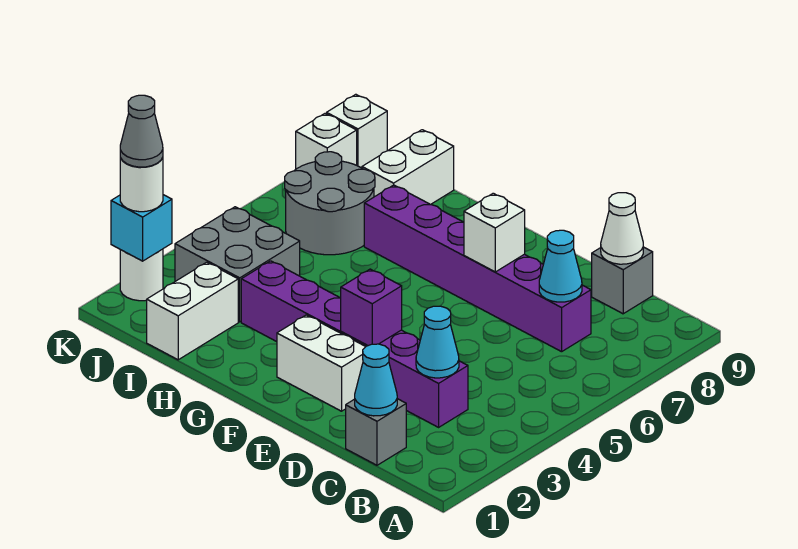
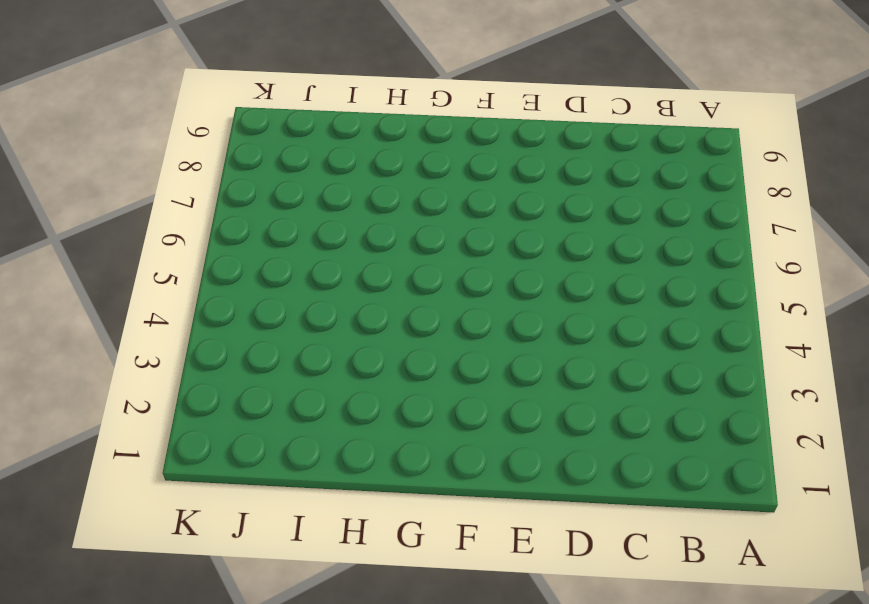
none -> grey 1x1 brick [346,399,406,465]
none -> purple 1x6 brick [241,261,468,427]
none -> purple 1x6 brick [364,185,591,352]

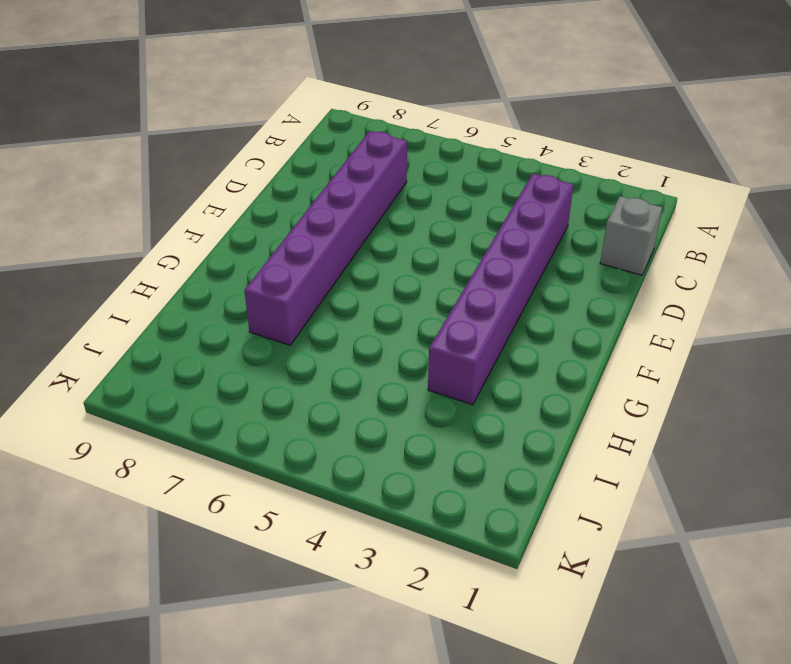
none -> grey 1x1 brick [592,247,653,314]
none -> white 1x2 brick [277,315,366,411]
none -> white 1x2 brick [147,262,238,360]

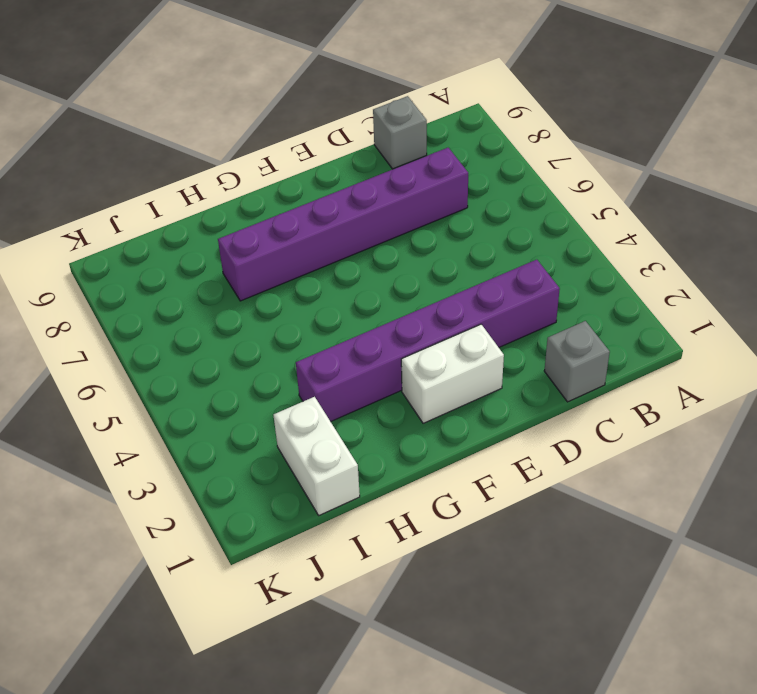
none -> grey 2x2 brick [175,207,300,322]
none -> grey 2x2 round brick [285,152,375,255]
none -> white 1x2 brick [362,130,454,205]

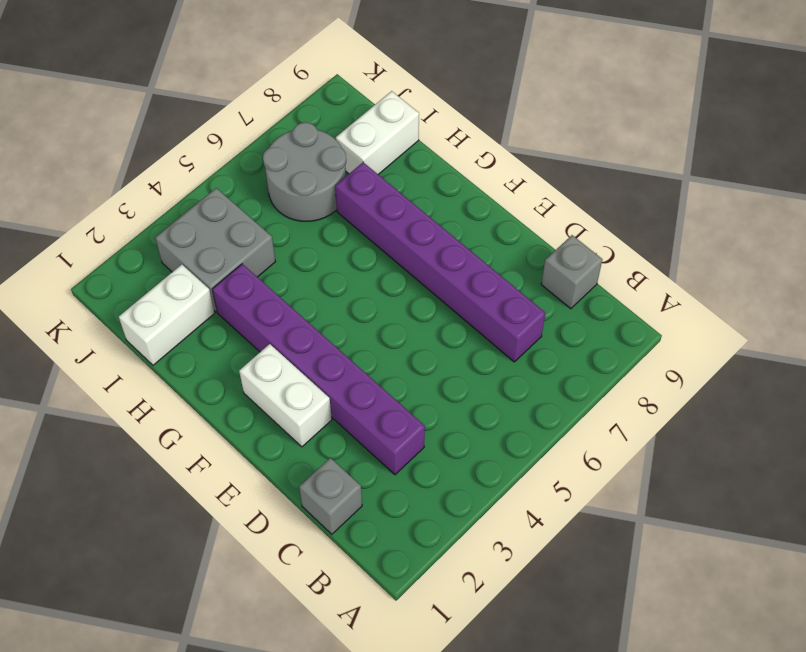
none -> white 1x1 round brick [120,249,163,301]
none -> white 1x1 brick [296,114,357,169]
none -> white 1x1 brick [327,94,387,168]

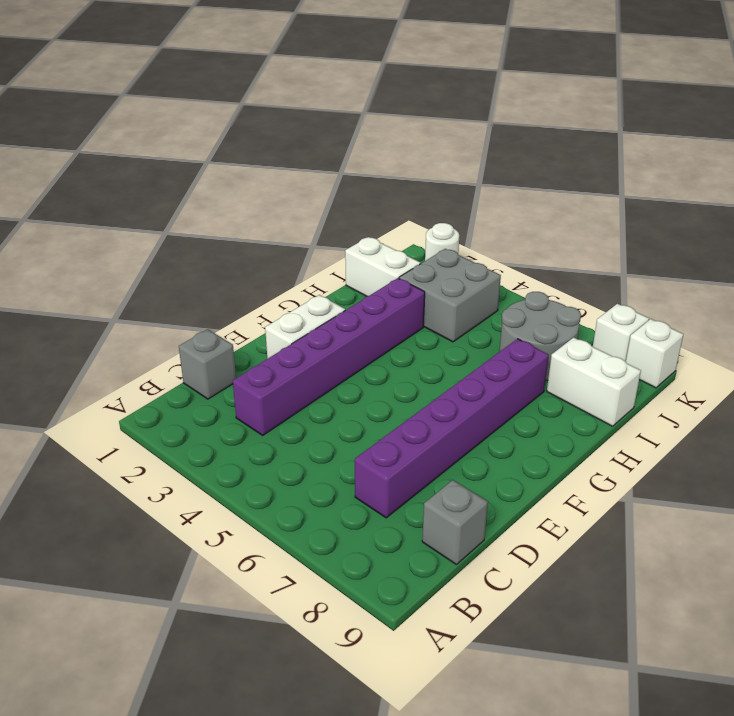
none -> cyan 1x1 cone [355,344,397,416]
none -> cyan 1x1 cone [416,306,459,378]
none -> cyan 1x1 cone [539,230,582,302]

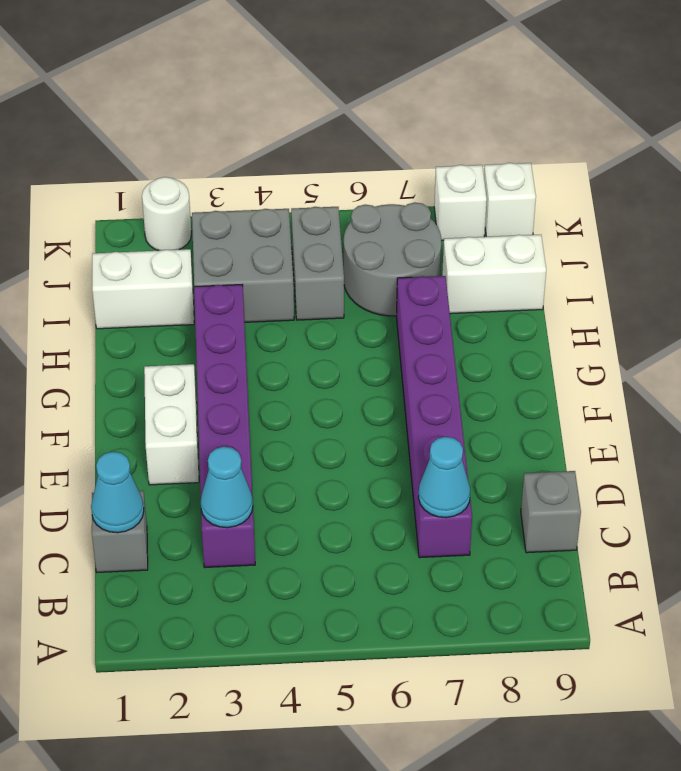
grey 1x2 brick [291,207,344,320] -> none
none -> white 1x1 cone [601,193,643,264]
none -> purple 1x1 brick [341,269,402,346]
none -> white 1x1 brick [464,193,525,272]

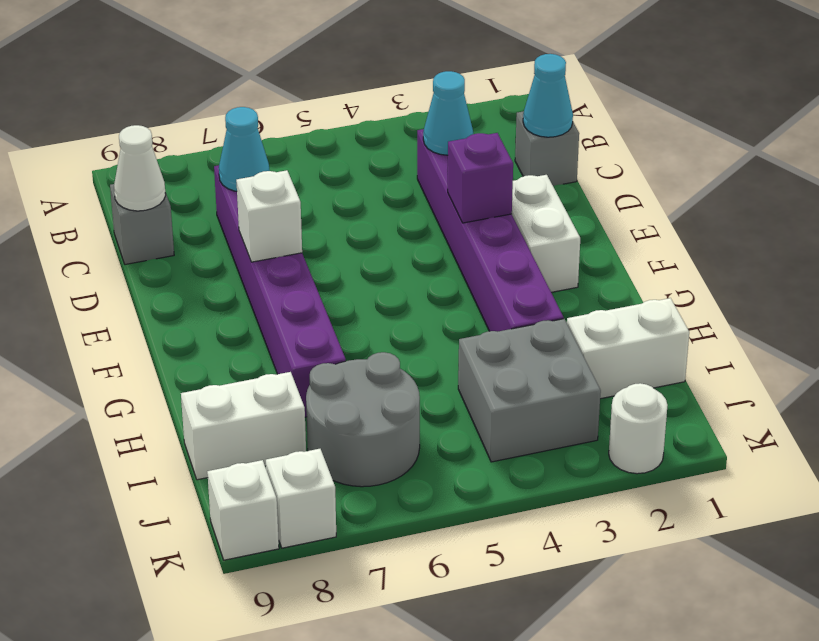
none -> cyan 1x1 brick [111,195,172,261]
none -> white 1x1 round brick [120,157,163,212]
none -> grey 1x1 cone [120,95,163,167]

